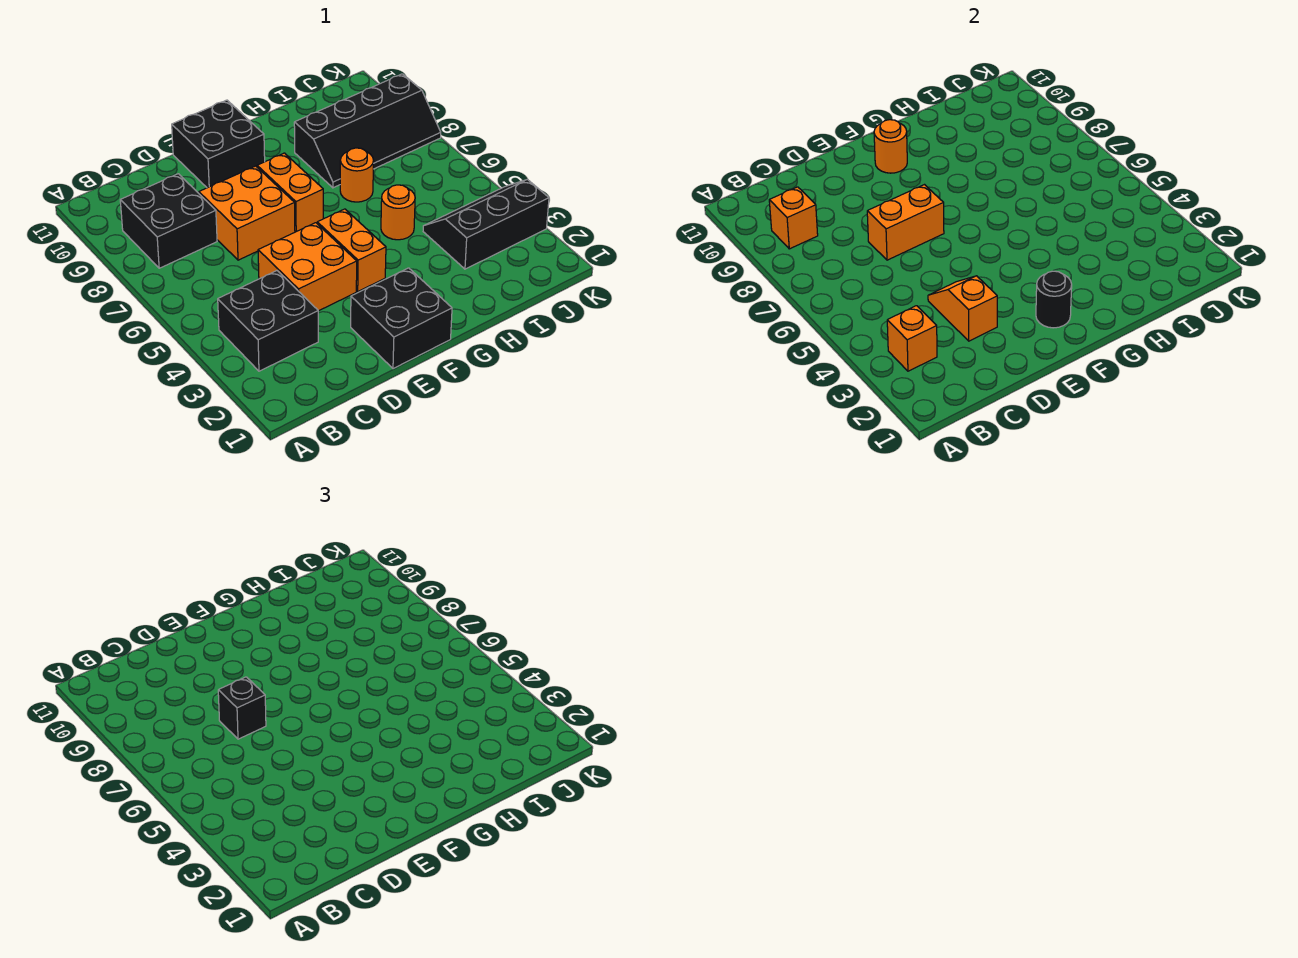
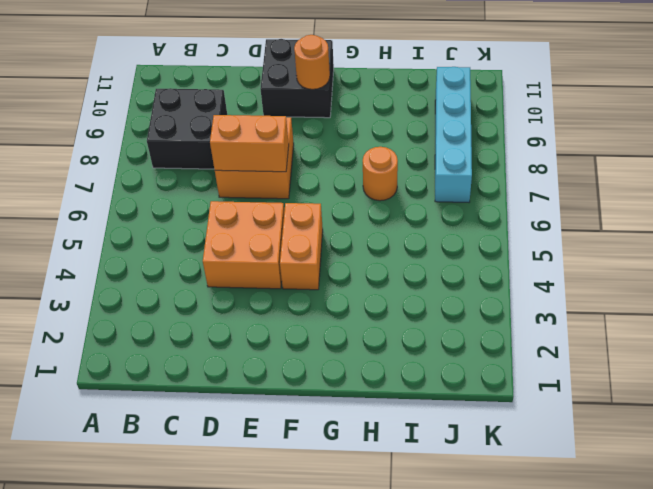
cyan 1x4 brick [435,67,472,202] -> black 2x4 slope [294,74,441,188]
none -> black 2x2 brick [218,271,318,371]
none -> black 2x2 brick [351,268,452,369]
none -> orange 1x2 brick [257,153,323,232]

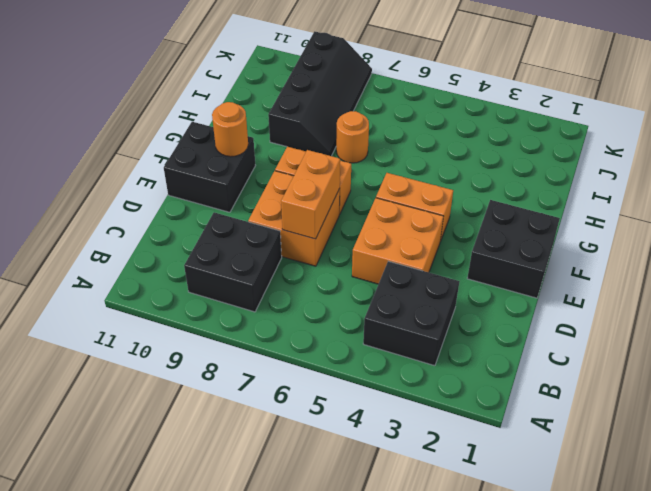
none -> orange 1x1 round brick [381,185,415,240]
none -> black 2x3 slope [423,179,549,269]
none -> orange 1x1 brick [887,306,937,371]

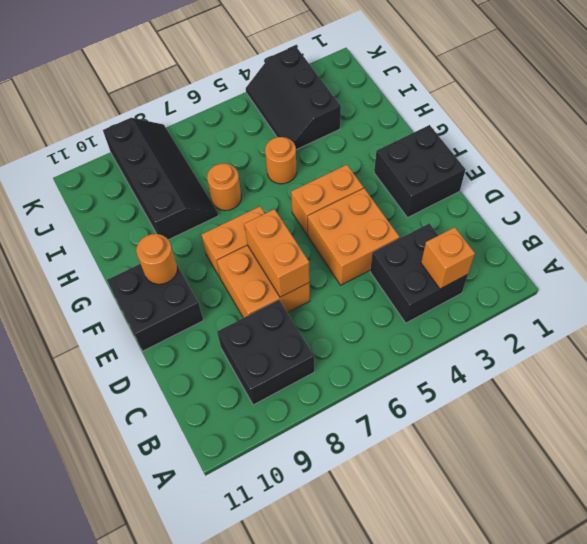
none -> orange 1x1 brick [769,187,818,249]
none -> orange 1x2 slope [928,276,997,341]
none -> black 1x1 round brick [1036,271,1072,328]

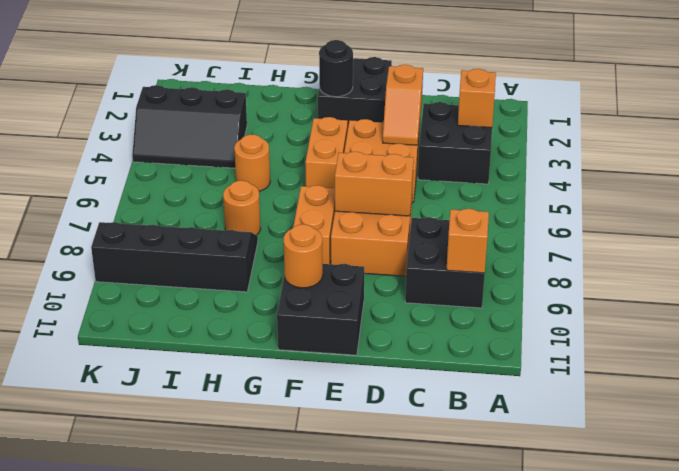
none -> black 1x1 brick [218,677,266,739]

